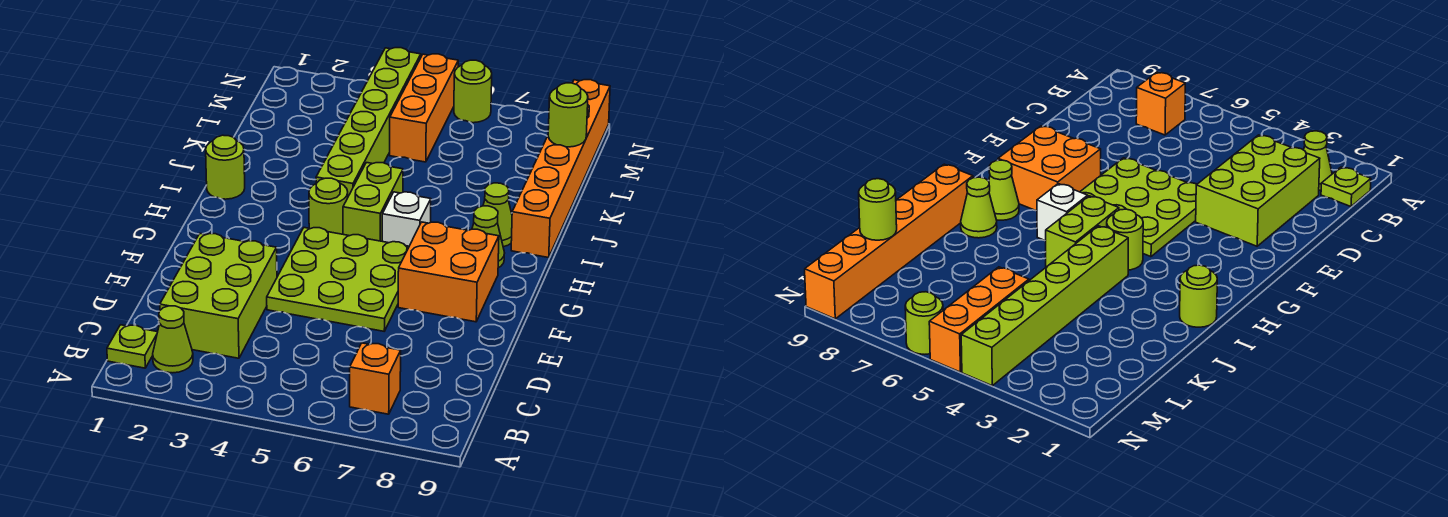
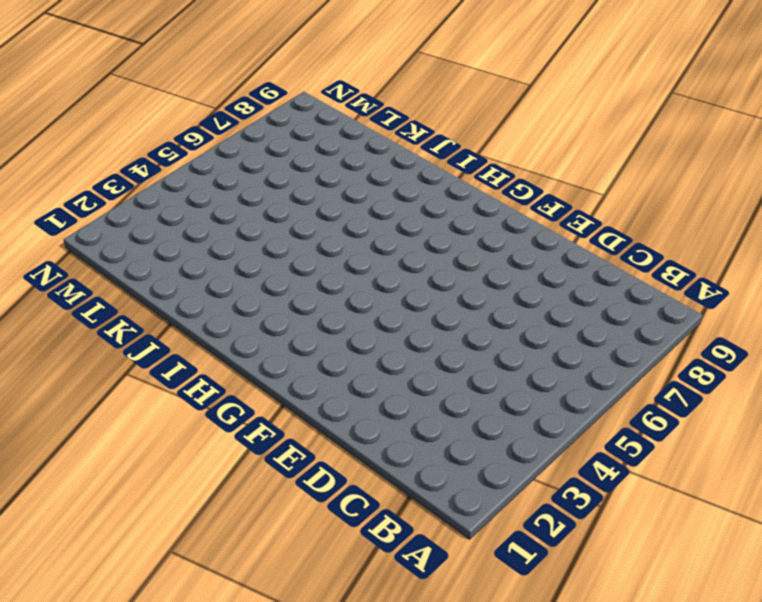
none -> lime 1x1 plate [107,325,158,368]
none -> lime 1x1 cone [153,306,193,373]
none -> orange 1x1 brick [350,343,401,414]

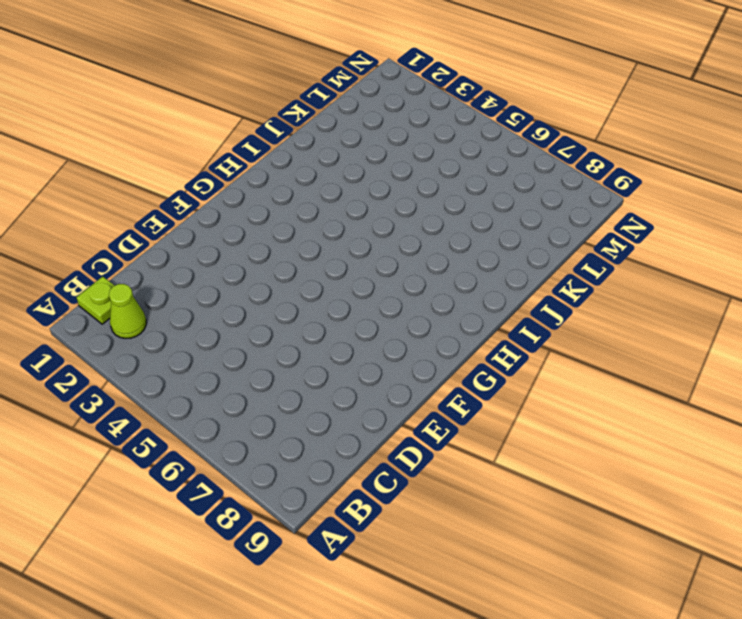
none -> orange 1x1 brick [350,343,401,414]
none -> lime 2x3 brick [160,234,277,358]
none -> lime 3x3 plate [267,228,409,331]

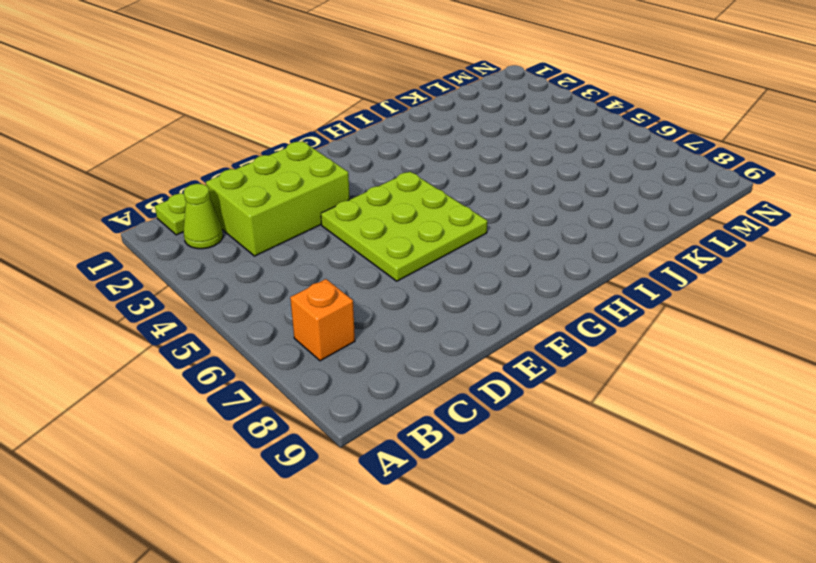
none -> orange 2x2 brick [398,222,499,322]
none -> lime 1x1 round brick [309,178,348,234]
none -> lime 1x2 brick [343,163,403,241]

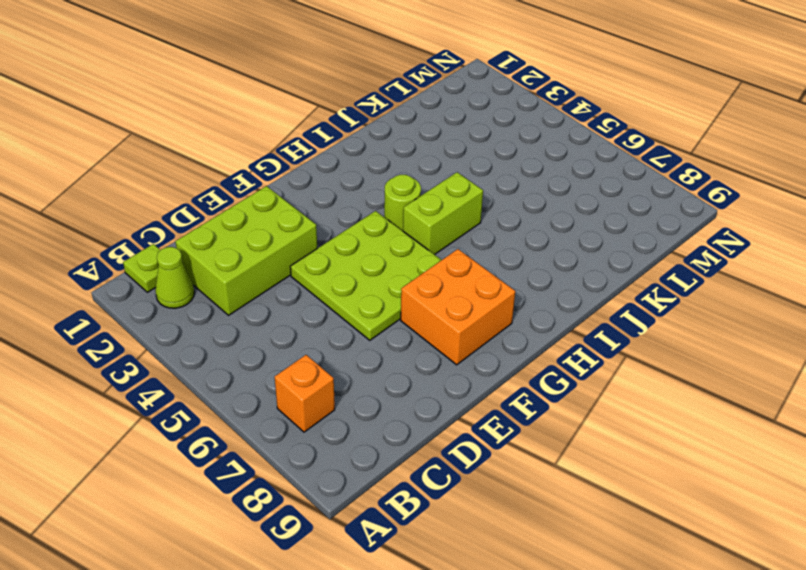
none -> white 1x1 brick [382,192,431,246]
none -> lime 1x1 cone [472,206,504,268]
none -> lime 1x1 round brick [206,135,245,199]

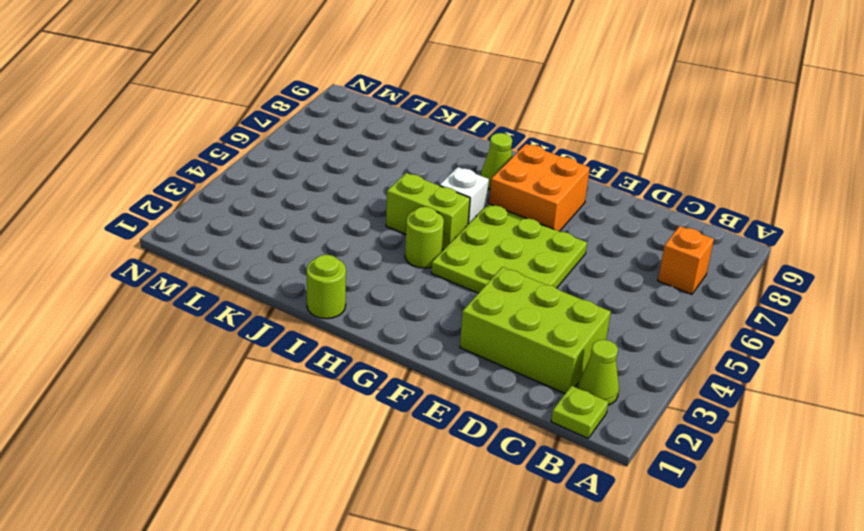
none -> lime 1x6 brick [316,48,421,196]
none -> lime 1x1 cone [483,183,512,247]
none -> orange 1x6 brick [511,80,610,258]

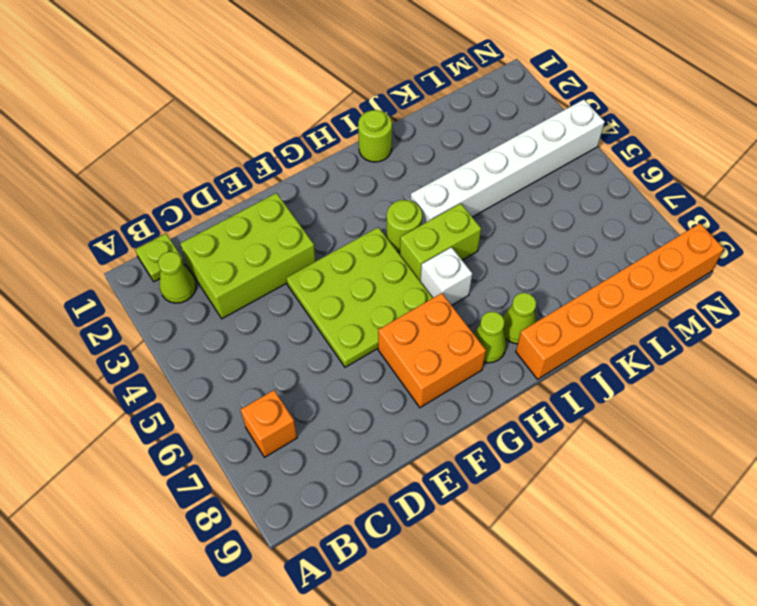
white 1x6 brick [411,100,605,224] -> lime 1x6 brick [316,48,421,196]
none -> orange 1x3 brick [390,54,458,162]
none -> lime 1x1 round brick [454,60,492,123]
none -> lime 1x1 round brick [548,83,588,147]

